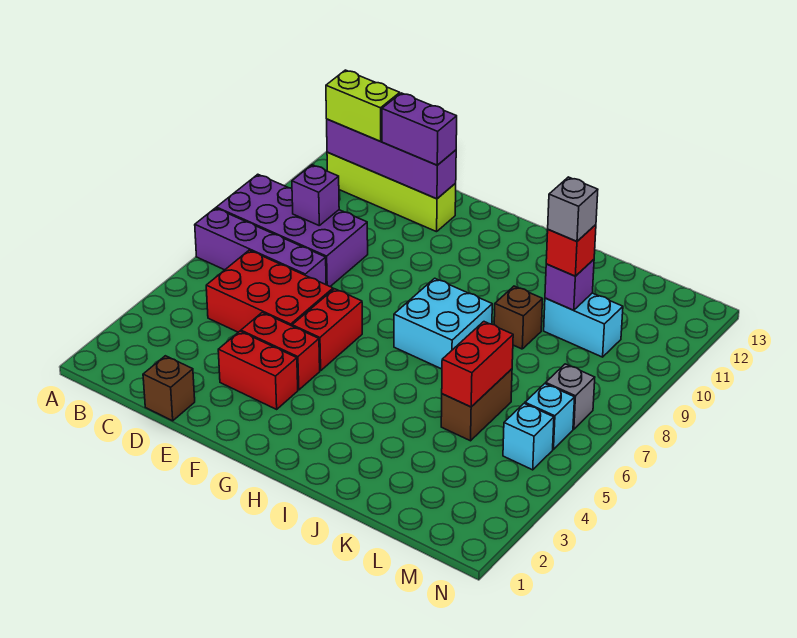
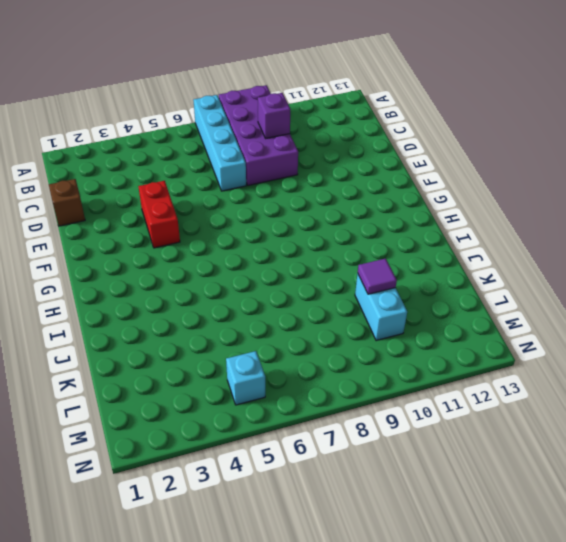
cyan 1x4 brick [193,95,246,191] -> purple 1x4 brick [195,208,326,285]
purple 1x1 tile [358,258,397,294] -> purple 1x1 brick [545,260,594,310]
none -> lime 1x4 brick [327,152,456,232]
none -> red 2x3 brick [206,250,333,332]
none -> red 1x2 brick [218,331,298,409]

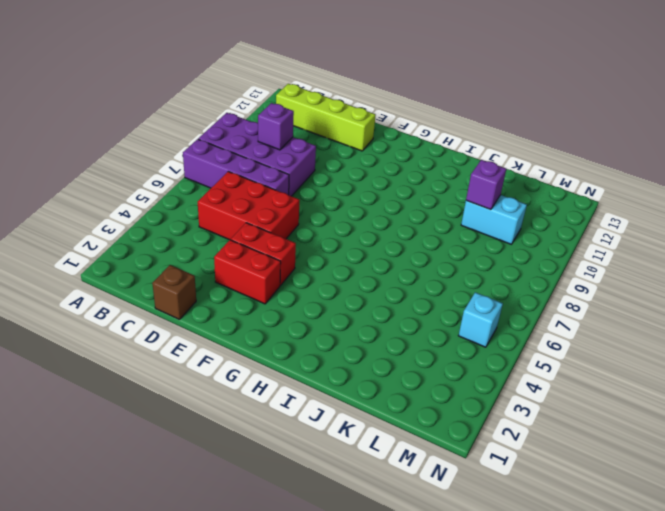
none -> red 1x2 brick [292,289,362,371]
none -> cyan 2x2 brick [394,278,492,369]
none -> brown 1x1 brick [494,286,543,349]

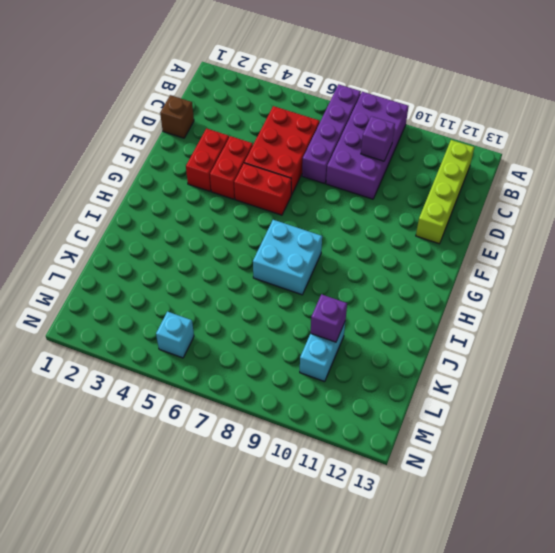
none -> brown 1x1 brick [494,286,543,349]
none -> brown 1x2 brick [441,369,512,441]
none -> cyan 1x1 brick [525,384,575,449]

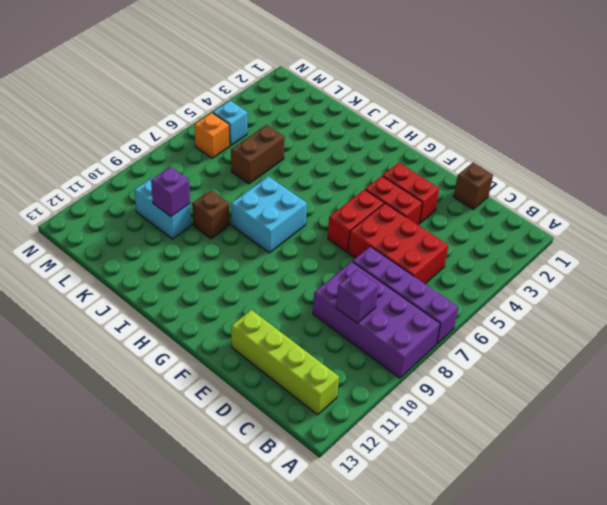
orange 1x1 brick [194,113,230,158] -> cyan 1x1 brick [525,384,575,449]
none -> grey 1x1 brick [546,364,595,429]
none -> purple 1x4 brick [327,119,456,199]
none -> red 1x2 brick [442,322,513,407]

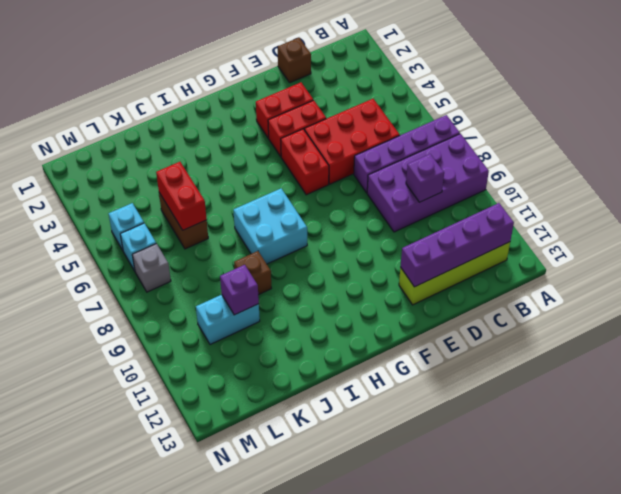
none -> lime 1x2 brick [326,70,400,141]
none -> purple 1x2 brick [382,93,457,165]
none -> red 1x1 brick [546,225,596,276]

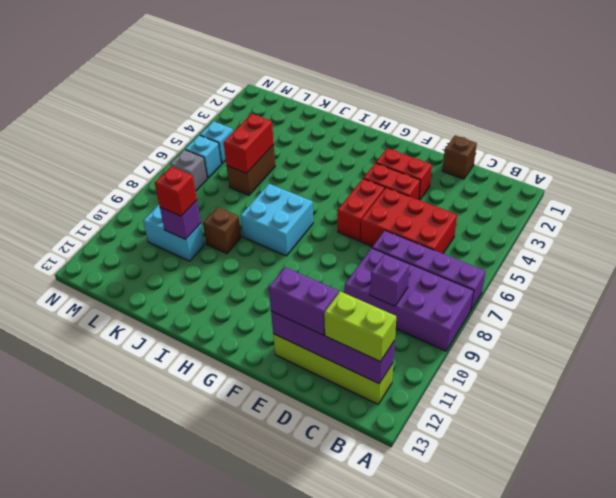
none -> grey 1x1 brick [548,177,598,241]

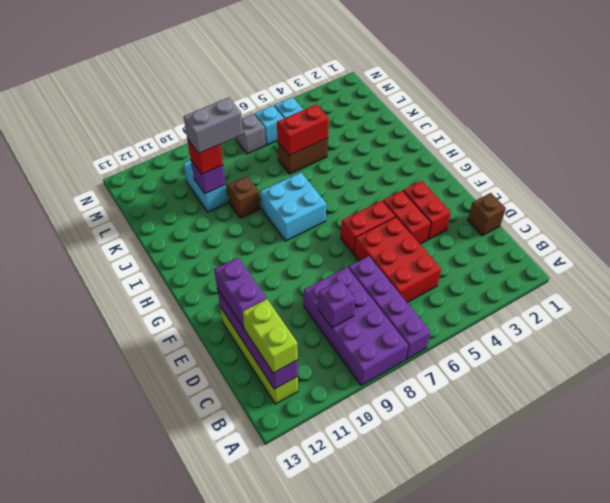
grey 1x2 brick [184,97,243,154] -> grey 1x1 brick [548,177,598,241]

